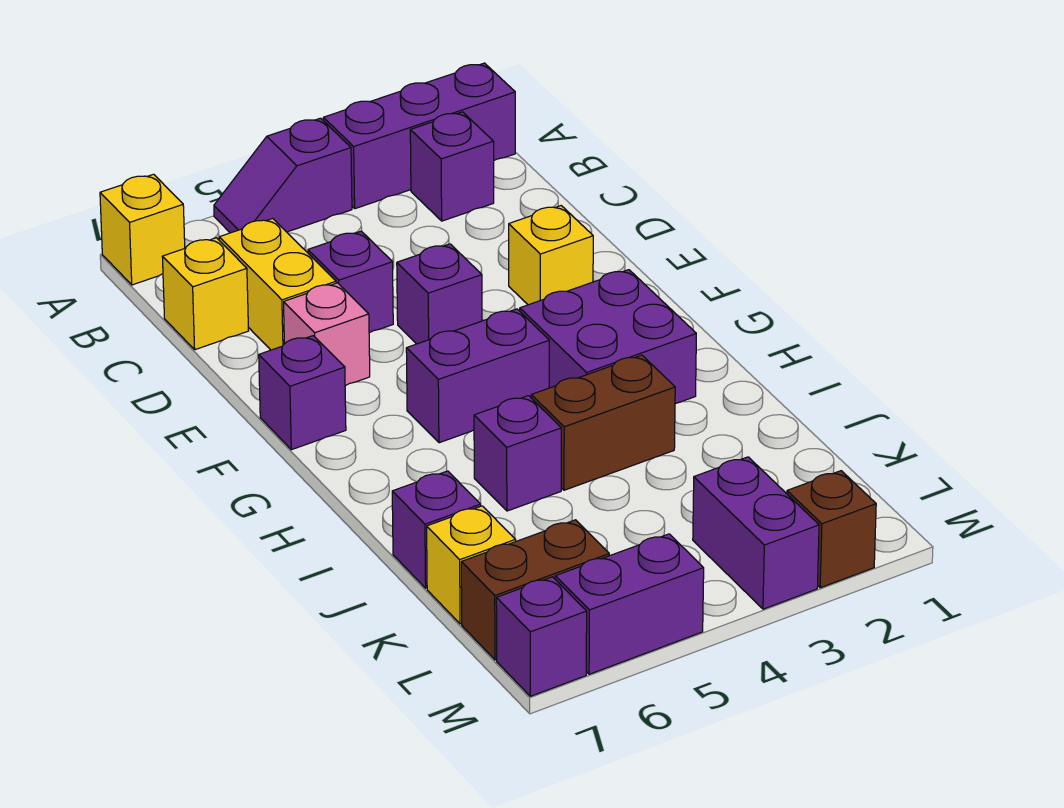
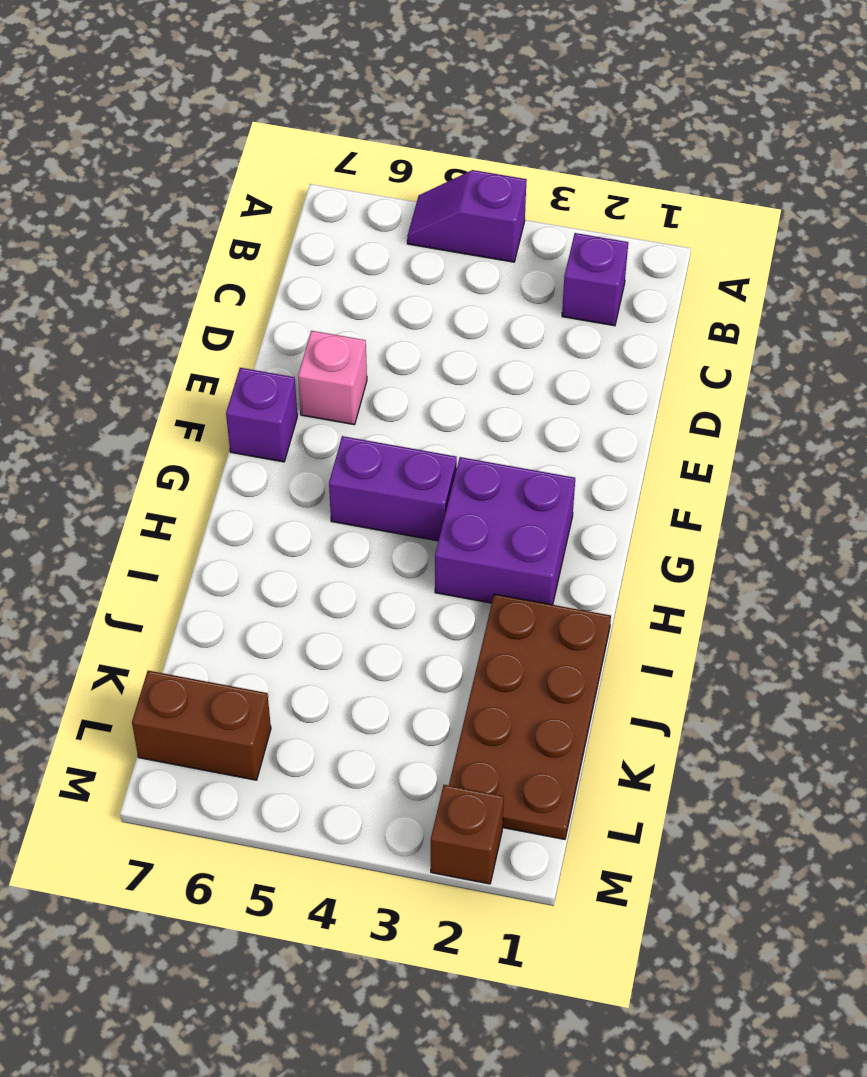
brown 2x4 plate [449,594,611,839] -> none
none -> purple 1x3 brick [323,63,515,209]
none -> yellow 1x1 brick [100,174,185,285]
none -> yellow 1x2 brick [219,219,336,350]

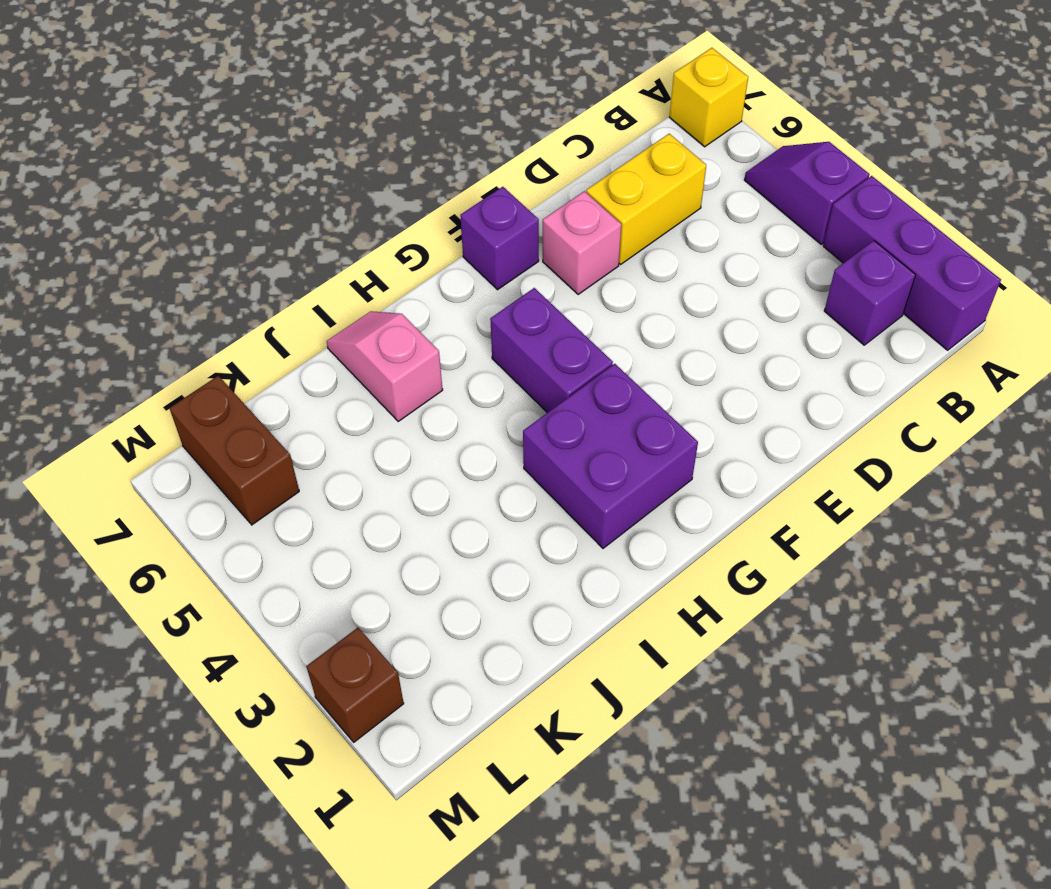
pink 1x2 slope [326,311,443,421] -> none
none -> yellow 1x1 brick [162,238,249,350]
none -> purple 1x1 brick [308,231,393,333]
none -> yellow 1x1 brick [509,206,593,305]

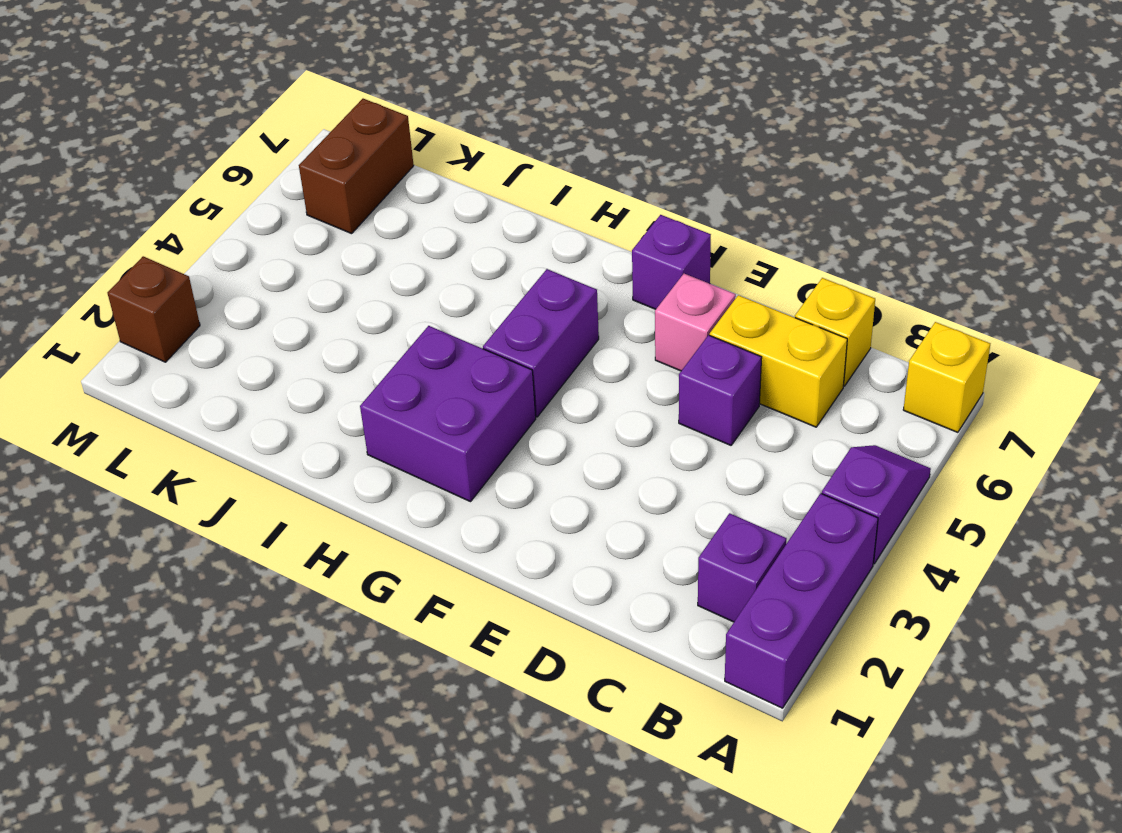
none -> yellow 1x1 brick [509,206,593,305]
none -> purple 1x1 brick [397,244,482,344]
none -> brown 1x2 brick [531,355,675,490]

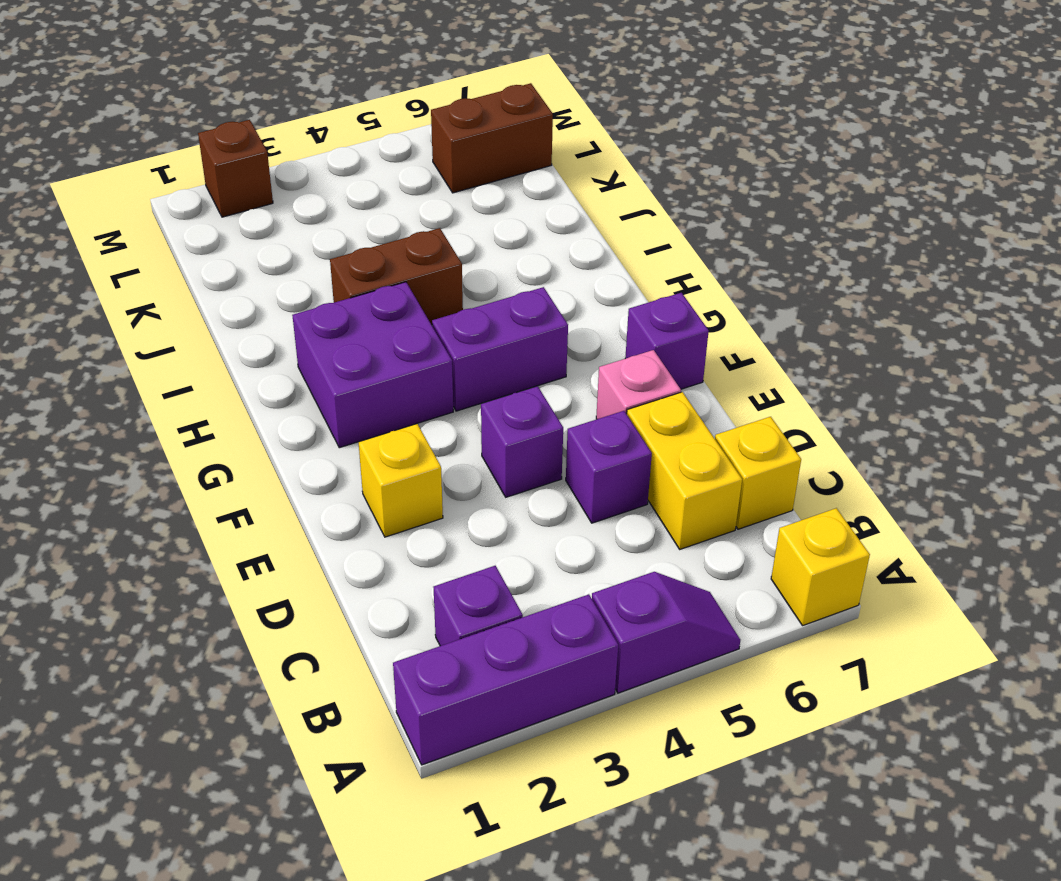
none -> purple 1x1 brick [474,396,561,511]
none -> purple 1x1 brick [392,471,481,588]
none -> yellow 1x1 brick [427,506,516,624]

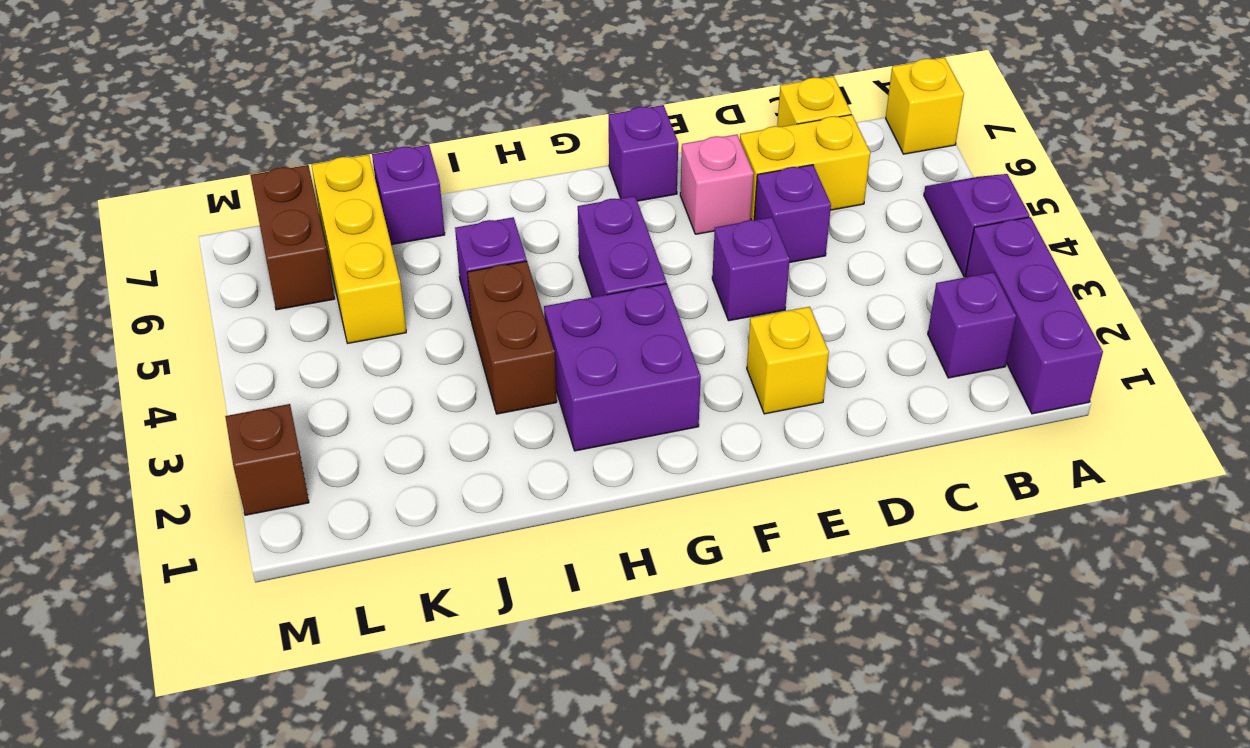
yellow 1x3 brick [312,155,406,343] -> yellow 1x1 brick [427,506,516,624]
none -> purple 1x2 brick [693,457,819,609]
none -> purple 1x2 brick [555,534,704,674]
none -> purple 1x1 brick [496,577,587,696]

